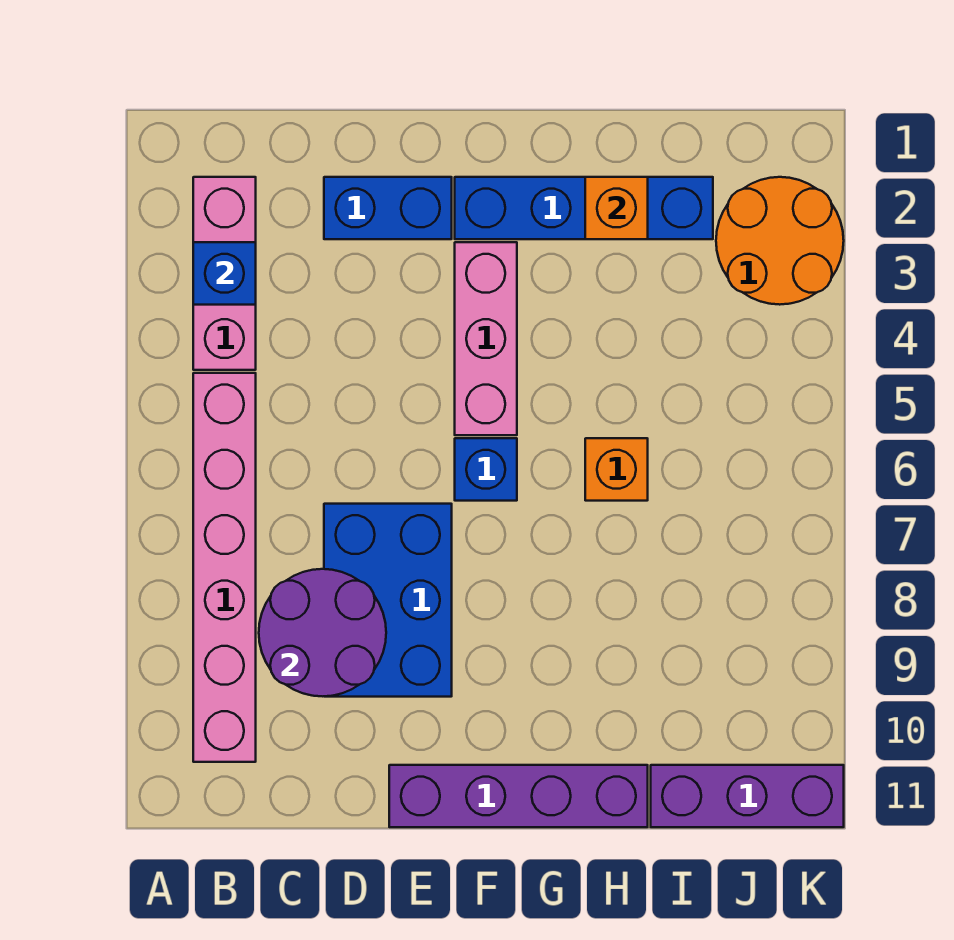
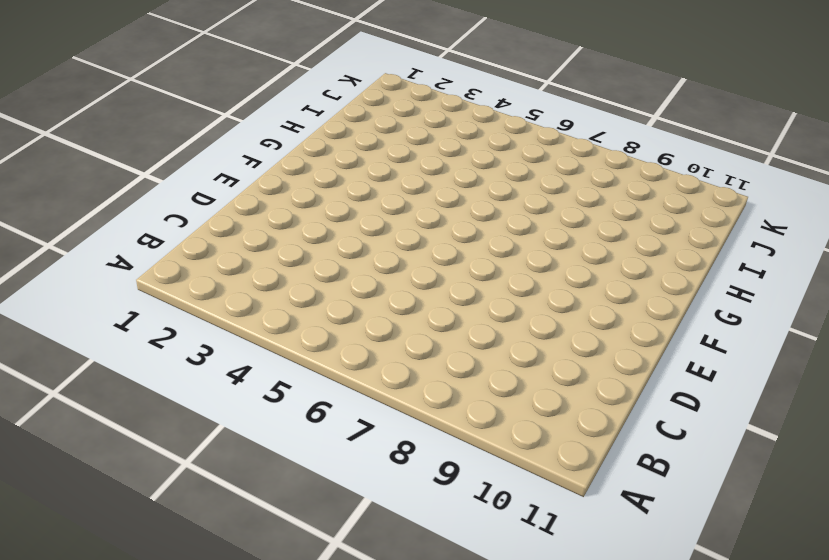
none -> pink 1x3 brick [193,177,256,370]
none -> pink 1x6 brick [193,373,256,762]
none -> blue 1x2 brick [324,177,452,239]

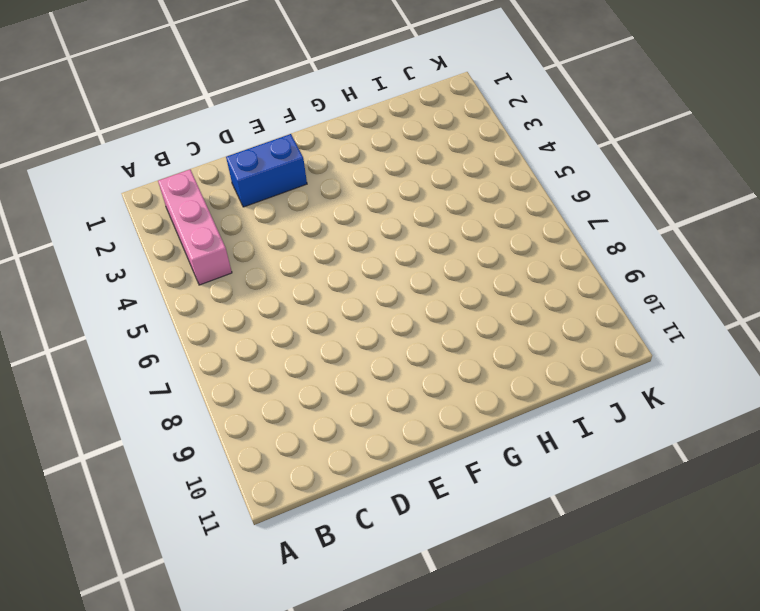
none -> pink 1x6 brick [193,373,256,762]
none -> blue 2x3 brick [324,504,452,697]
none -> purple 1x4 brick [389,765,648,827]

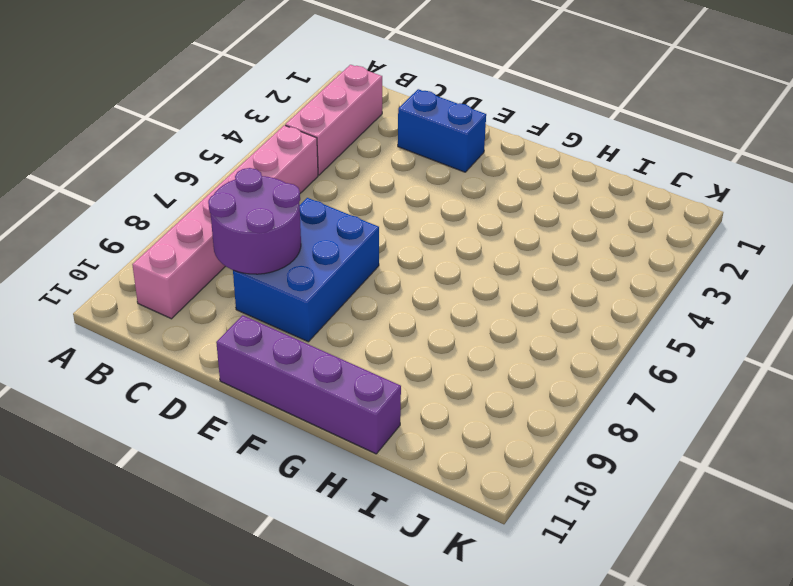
none -> blue 1x4 brick [455,177,713,239]
none -> pink 1x3 brick [455,242,517,435]
none -> blue 1x1 brick [455,438,517,501]

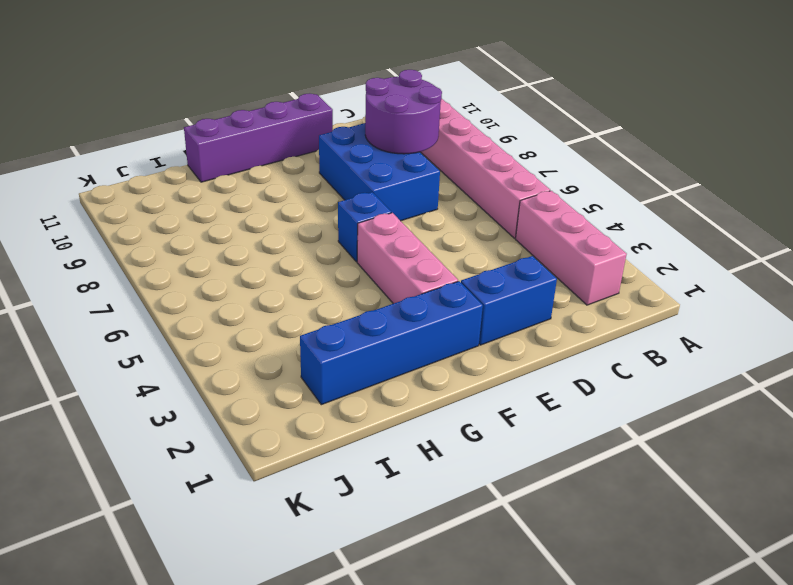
none -> orange 1x1 brick [585,438,648,501]
none -> purple 1x3 brick [651,765,844,827]
none -> orange 2x2 round brick [716,177,844,305]

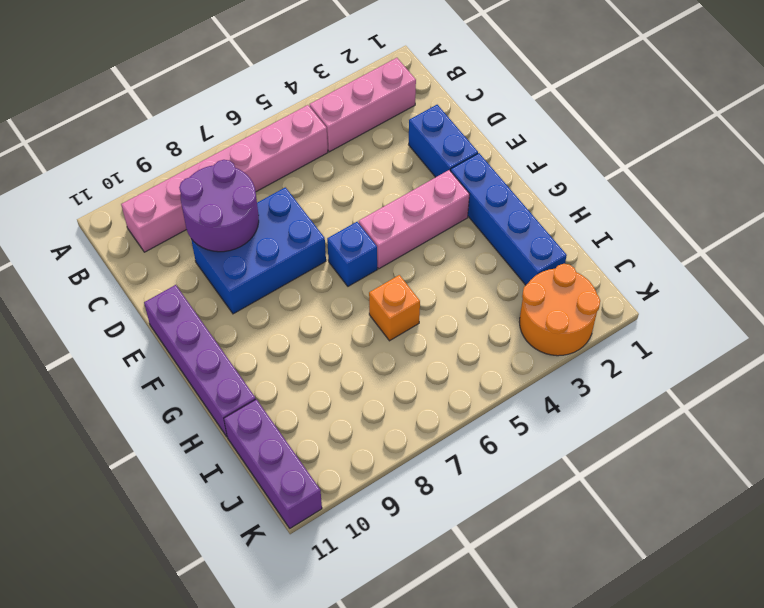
none -> blue 1x1 brick [193,242,256,305]
none -> orange 1x1 brick [585,177,648,239]

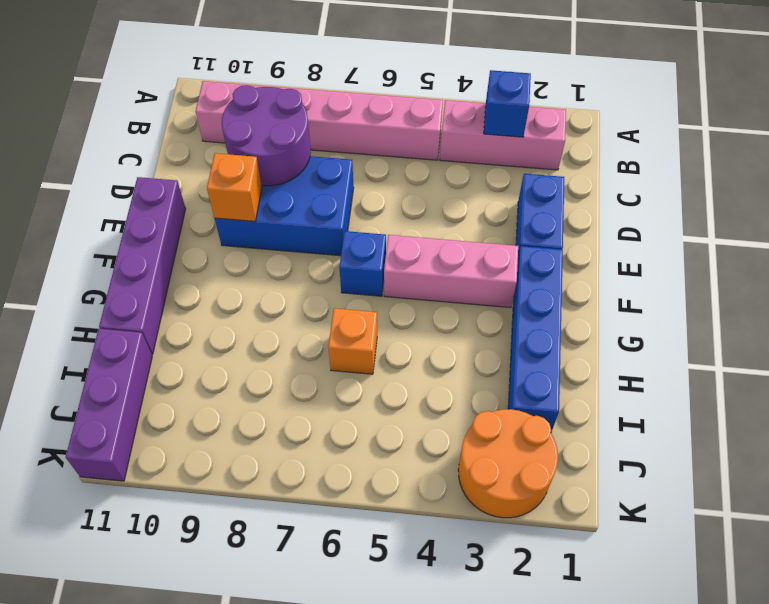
orange 1x1 brick [207,153,262,221] -> orange 1x1 brick moved to [585,177,648,239]

